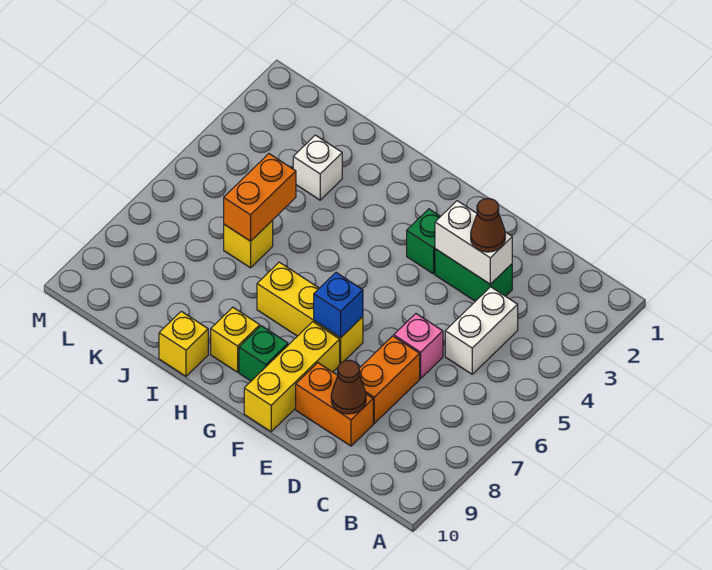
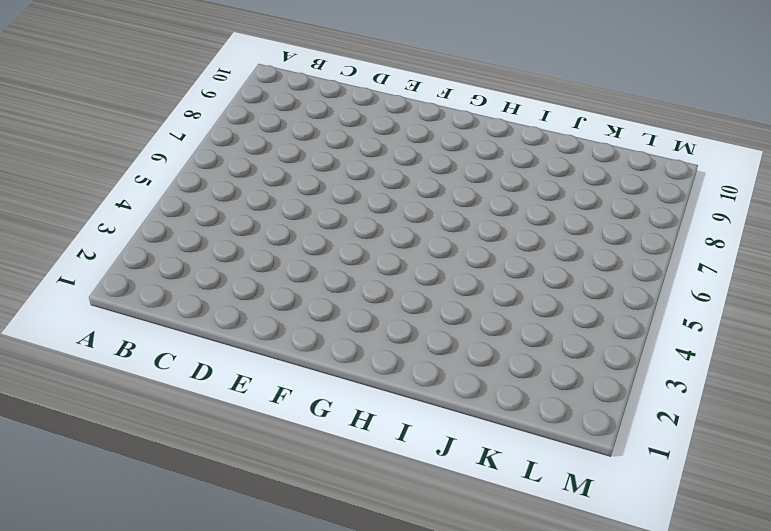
none -> white 1x2 brick [445,287,518,374]
none -> green 1x2 brick [435,249,512,301]
none -> pink 1x1 brick [394,314,443,378]

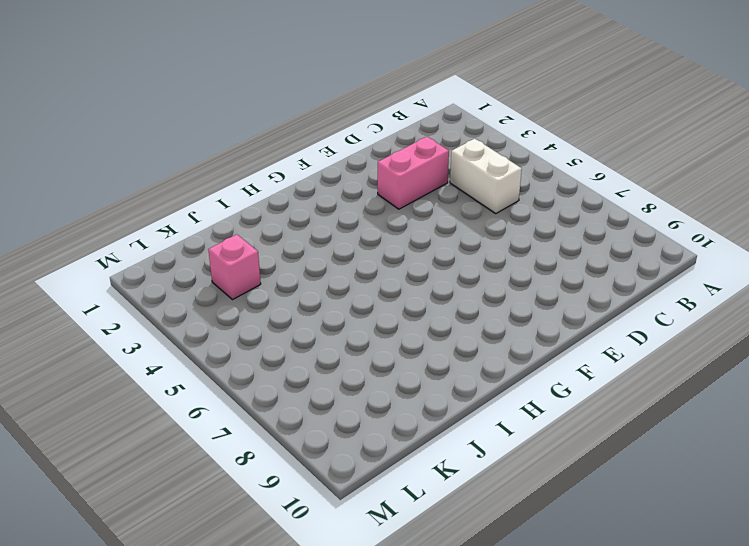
pink 1x2 brick [378,137,449,209] -> green 1x2 brick [435,249,512,301]
pink 1x1 brick [208,235,261,300] -> pink 1x1 brick moved to [394,314,443,378]
none -> orange 1x2 brick [359,336,420,423]
none -> orange 1x2 brick [296,363,373,446]
none -> green 1x1 brick [407,209,441,274]

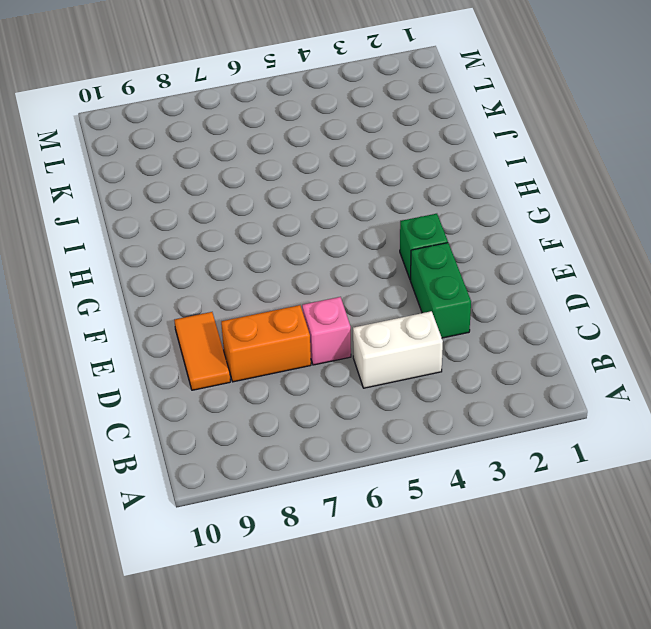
orange 1x2 tile [174,312,230,390] -> orange 1x2 brick [296,363,373,446]
none -> yellow 1x3 brick [257,262,363,363]
none -> yellow 1x3 brick [244,322,340,432]
none -> green 1x1 brick [239,326,288,381]

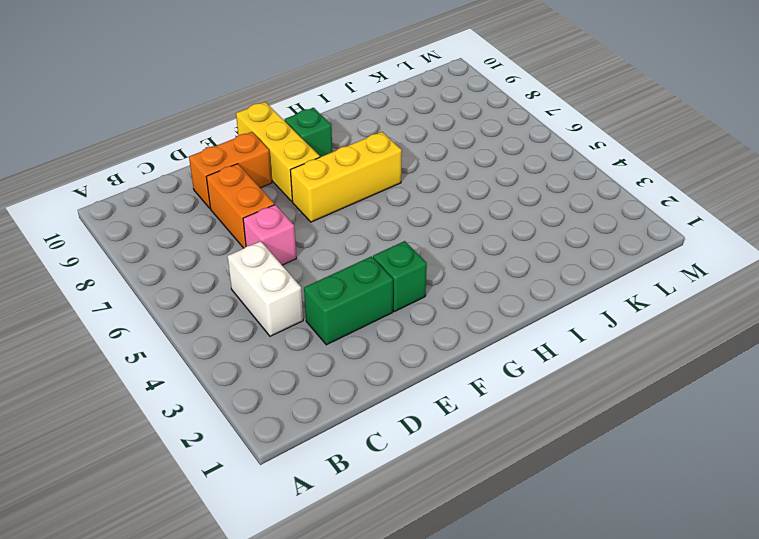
none -> yellow 1x1 brick [211,307,260,372]
none -> yellow 1x1 brick [159,311,208,376]
none -> white 1x1 brick [293,135,342,200]

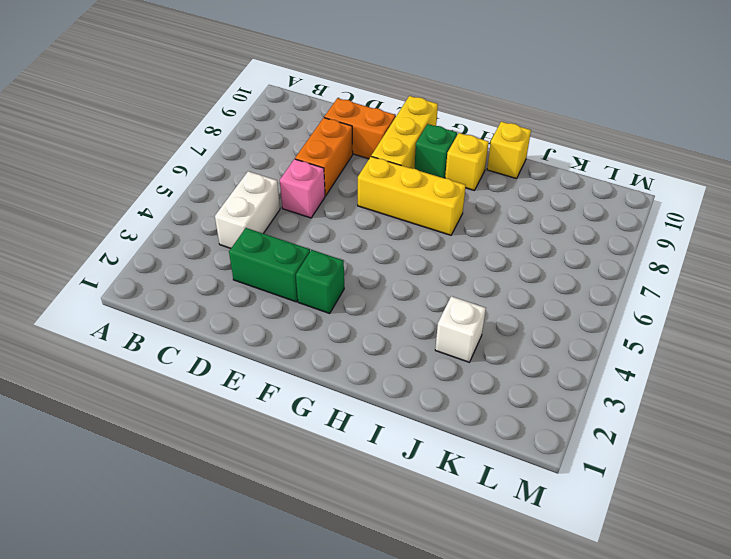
none -> yellow 1x1 brick [224,220,273,268]
none -> white 1x2 brick [435,201,512,284]
none -> brown 1x1 cone [331,360,366,414]

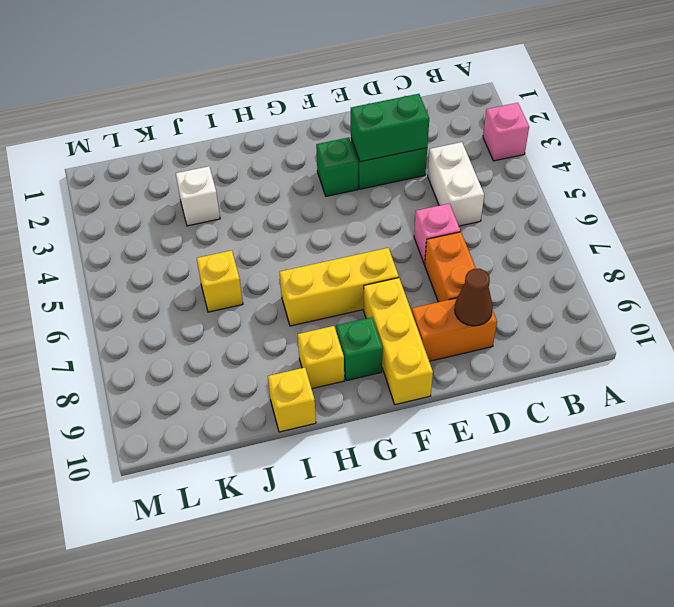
pink 1x1 brick [483,103,529,161] -> none
green 1x2 brick [351,94,429,162] -> white 1x2 brick [435,201,512,284]
none -> blue 1x1 brick [314,273,363,337]
none -> orange 1x2 brick [224,154,296,241]
none -> brown 1x1 cone [471,198,505,252]

